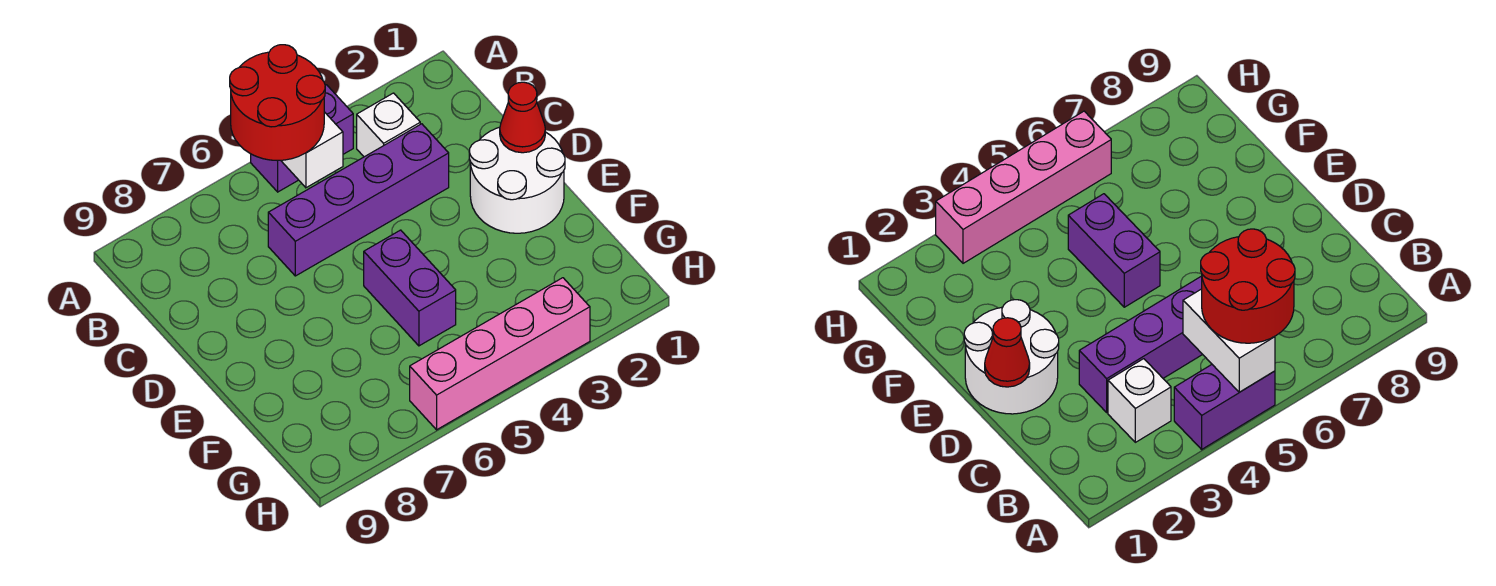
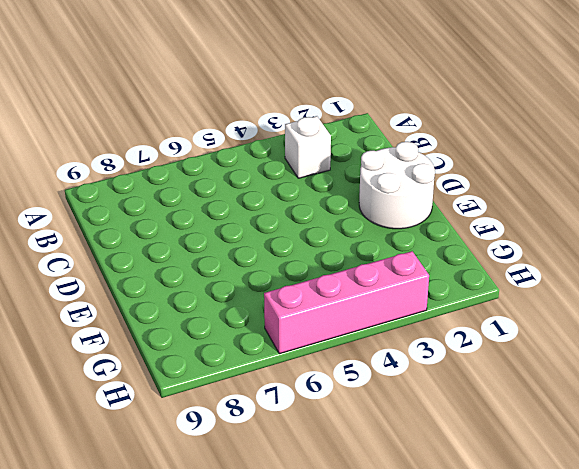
none -> purple 1x2 brick [251,85,353,192]
none -> purple 1x4 brick [268,124,449,276]

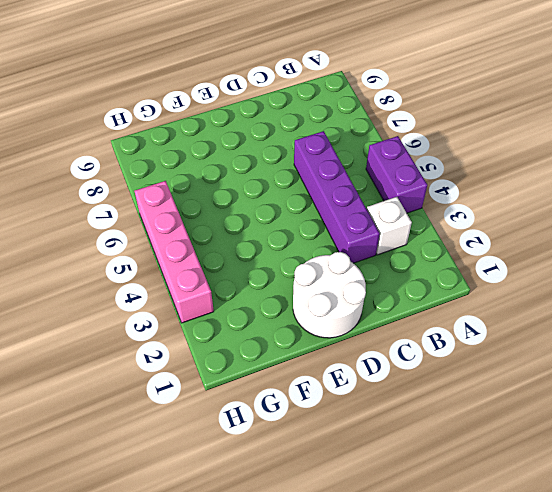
none -> purple 1x2 brick [364,230,456,346]
none -> white 1x2 brick [281,112,343,188]

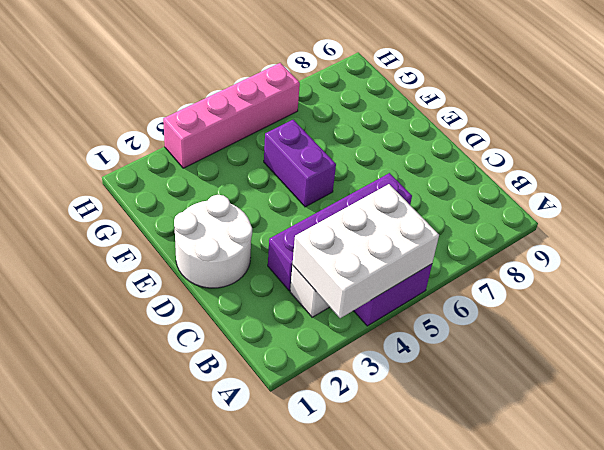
white 2x3 brick [293,184,439,318] -> white 1x2 brick [281,112,343,188]
none -> red 1x1 cone [500,82,545,153]
none -> red 2x2 round brick [230,45,325,161]

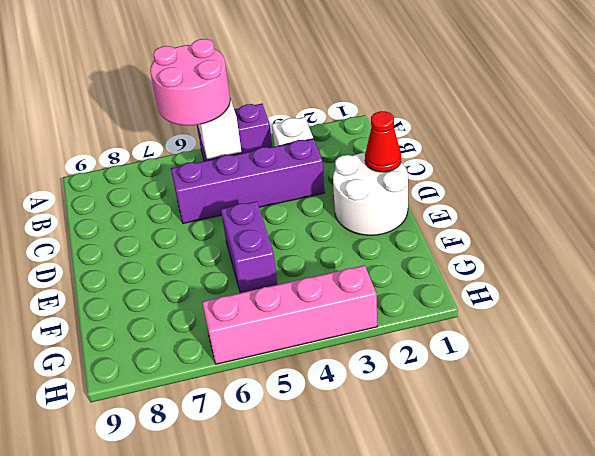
pink 2x2 round brick [150,39,230,126] -> red 2x2 round brick [230,45,325,161]

